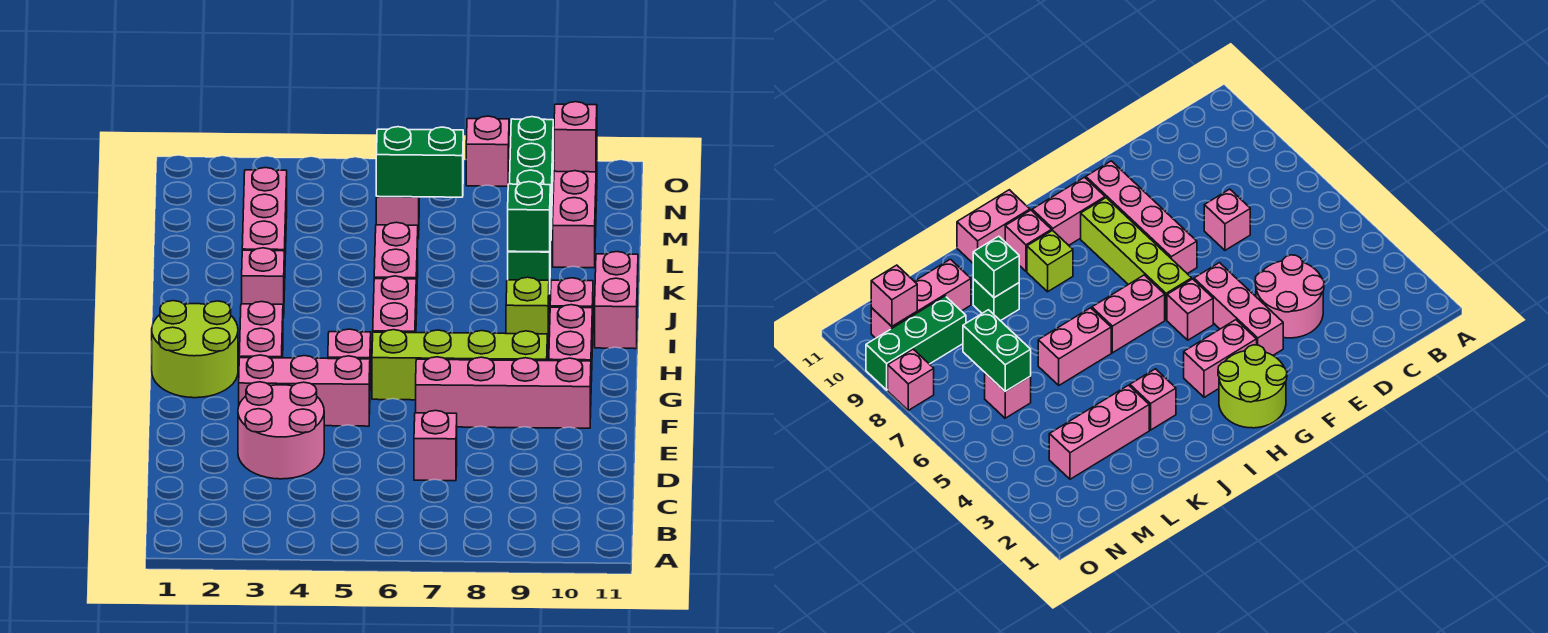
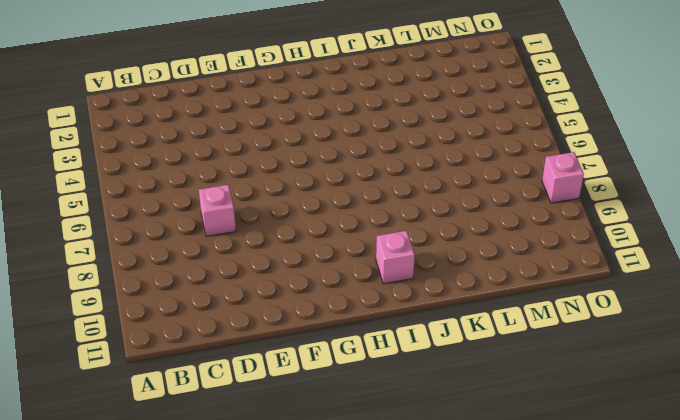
none -> pink 2x2 round brick [238,382,324,479]
none -> pink 1x3 brick [239,355,370,426]
none -> pink 1x4 brick [416,357,591,428]

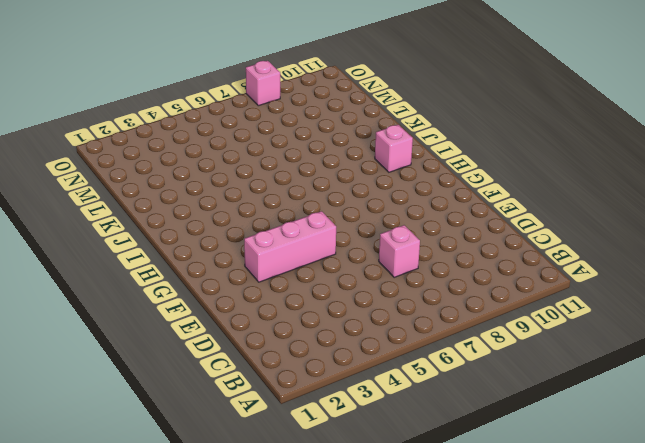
none -> pink 2x2 round brick [238,382,324,479]
none -> pink 1x4 brick [416,357,591,428]
none -> lime 2x2 round brick [152,301,238,398]

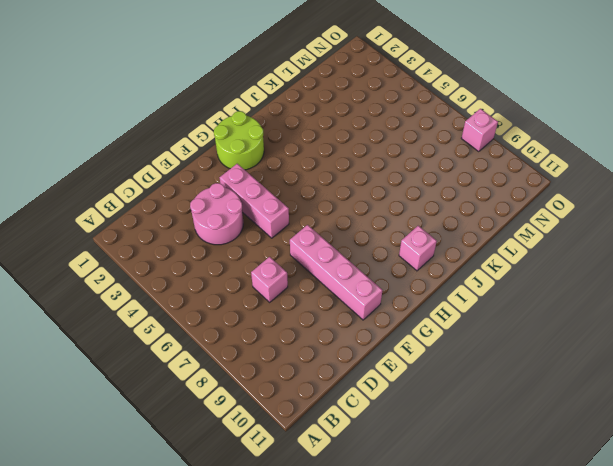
none -> pink 1x2 brick [239,302,283,358]
none -> pink 1x1 brick [328,329,371,379]
none -> lime 1x4 brick [372,330,547,400]

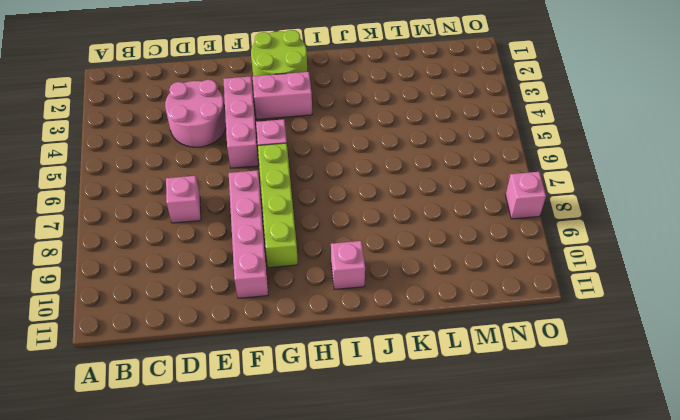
none -> pink 1x2 brick [549,305,592,382]
none -> pink 1x2 brick [373,276,416,333]
none -> lime 1x1 brick [506,277,549,348]

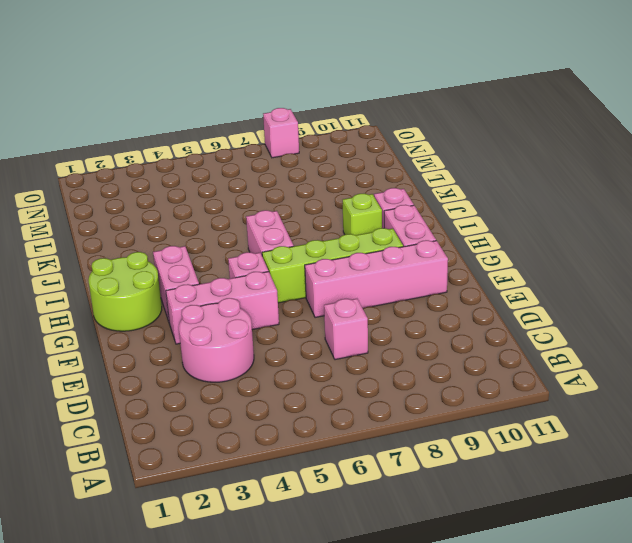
none -> pink 1x2 brick [595,252,638,349]
none -> pink 1x1 brick [242,248,284,318]
none -> pink 1x2 brick [374,222,418,314]

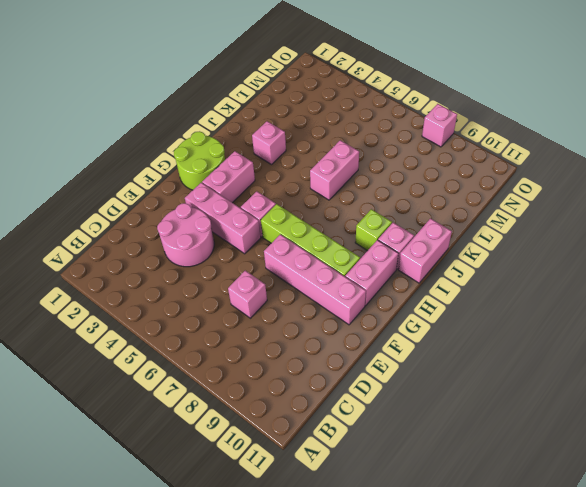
none -> pink 1x2 brick [373,276,416,333]
none -> pink 1x3 brick [242,168,287,290]
none -> green 1x1 brick [508,251,550,294]

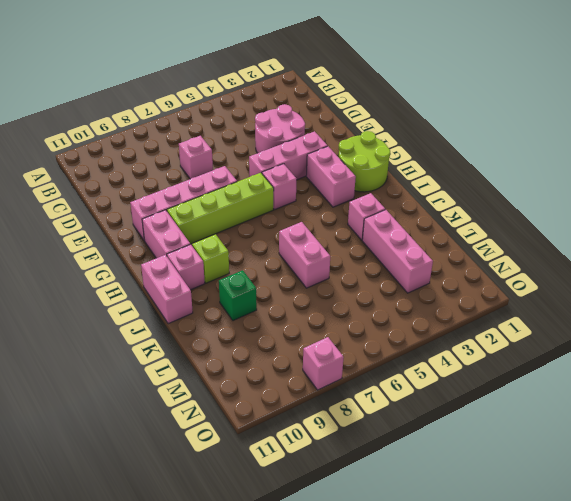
none -> pink 1x2 brick [373,276,416,333]
none -> pink 1x3 brick [553,159,597,268]
none -> pink 1x1 brick [376,196,419,239]

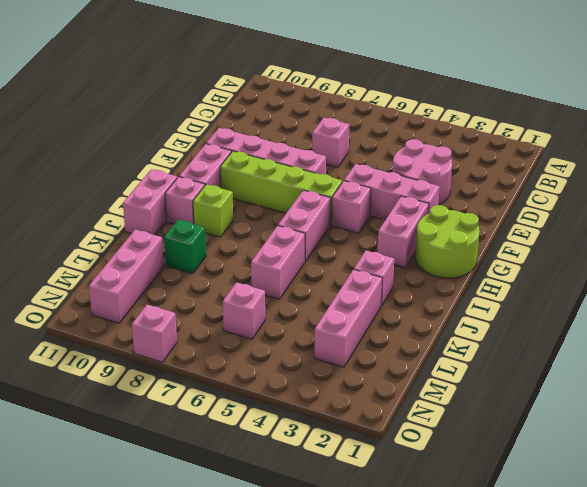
none -> green 1x3 brick [510,117,553,240]
none -> green 1x1 brick [508,182,550,252]
none -> green 1x2 brick [376,127,463,197]

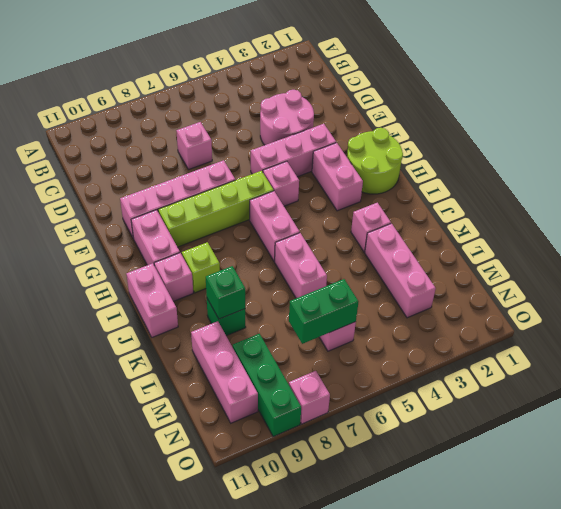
none -> pink 1x1 brick [554,102,597,172]

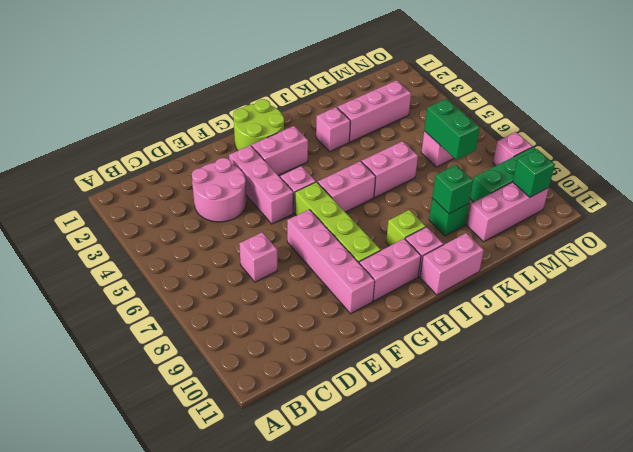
green 1x1 brick [513,149,555,197] -> pink 1x1 brick [554,102,597,172]

